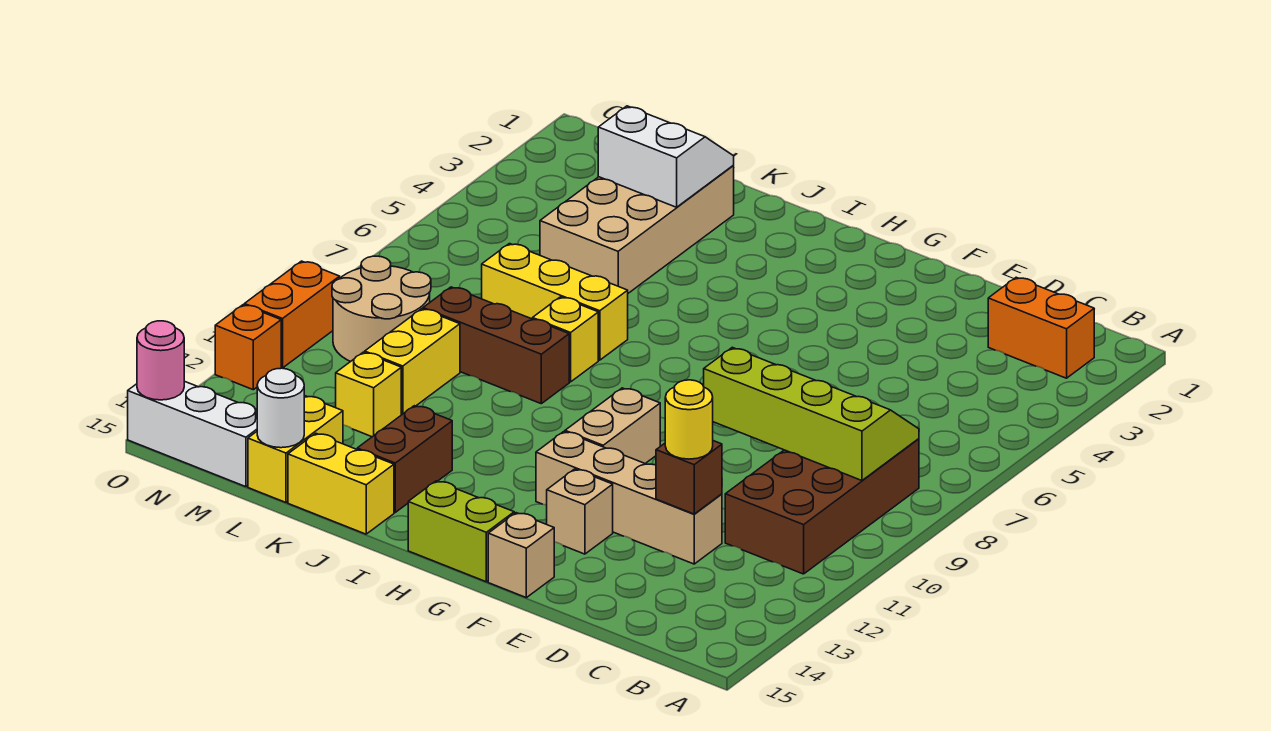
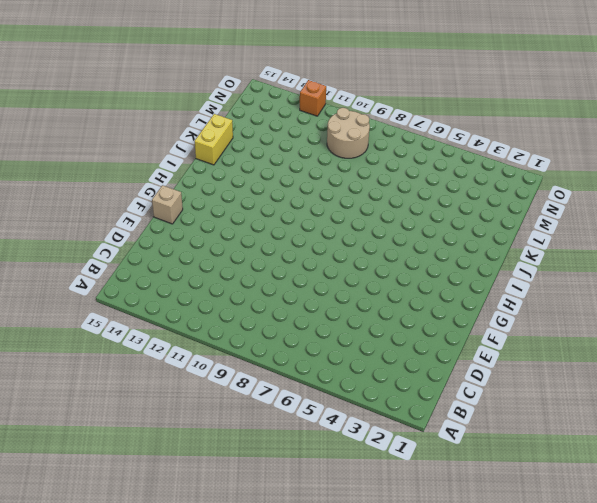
none -> orange 1x2 brick [988,277,1094,378]
none -> brown 2x4 brick [725,439,919,574]
none -> tan 1x4 brick [536,432,722,564]

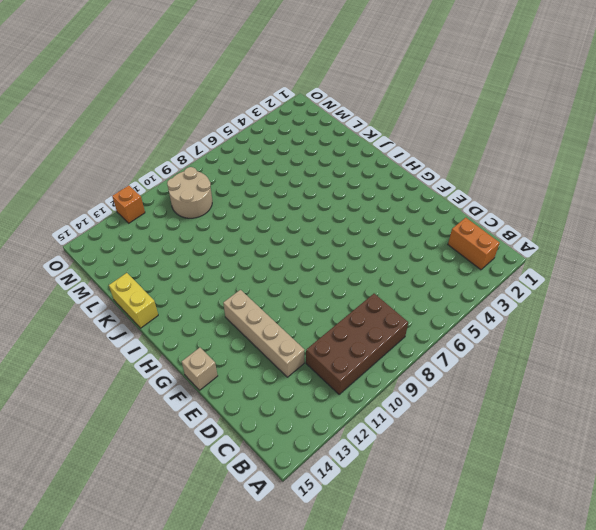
none -> tan 1x1 brick [547,469,613,554]
none -> tan 1x2 brick [565,388,660,464]
none -> lime 1x2 brick [408,481,514,582]

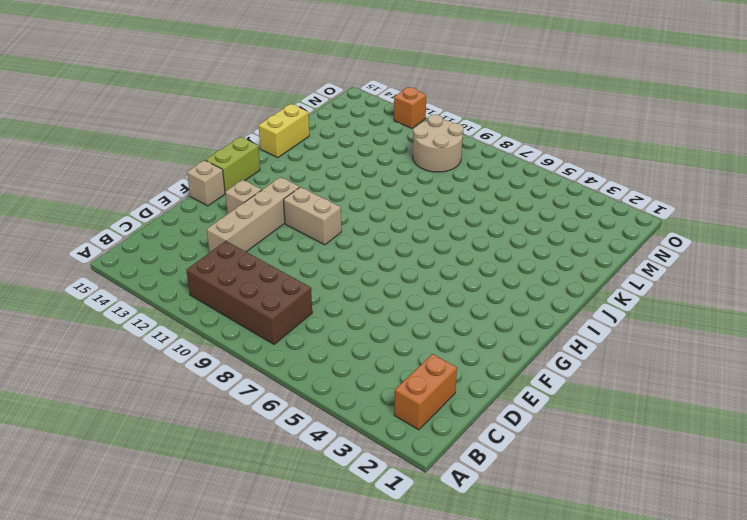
none -> yellow 1x3 brick [482,244,628,360]
none -> yellow 1x1 brick [532,297,598,382]
none -> brown 1x3 brick [423,287,569,404]

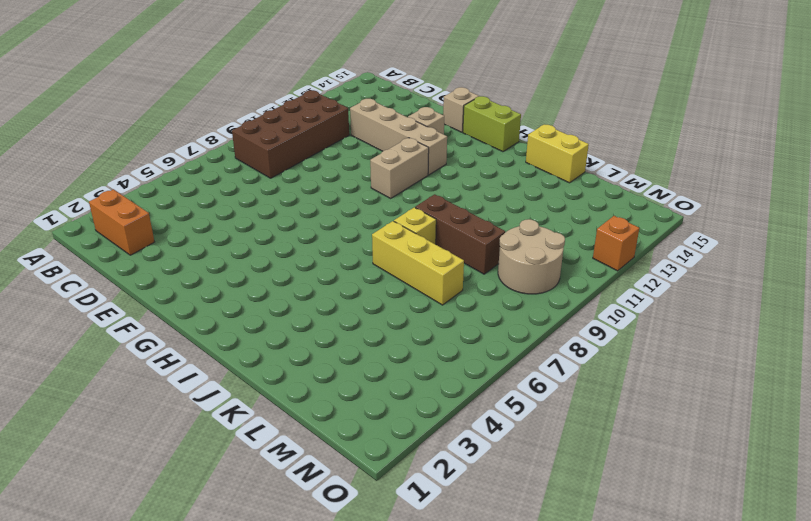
none -> brown 1x2 brick [357,406,452,512]
none -> tan 2x4 brick [540,166,734,293]
none -> yellow 1x2 brick [365,309,460,415]

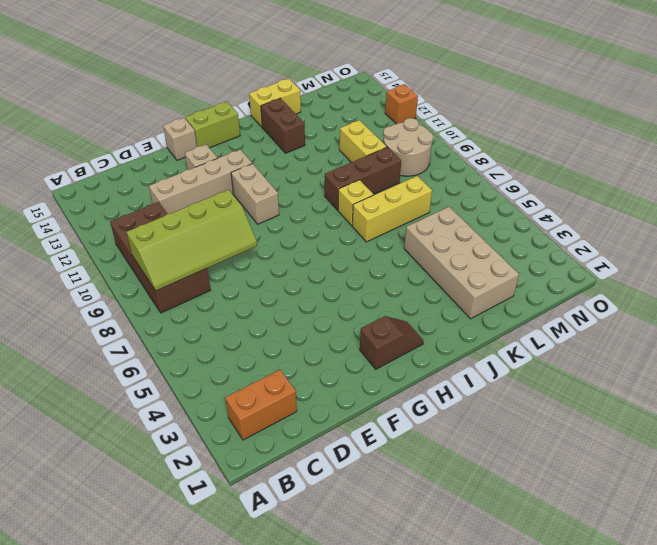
brown 1x2 slope [360,316,424,369] -> none
none -> yellow 1x1 brick [336,352,401,437]
none -> yellow 1x2 brick [248,396,343,502]
none -> white 1x3 brick [128,381,257,487]

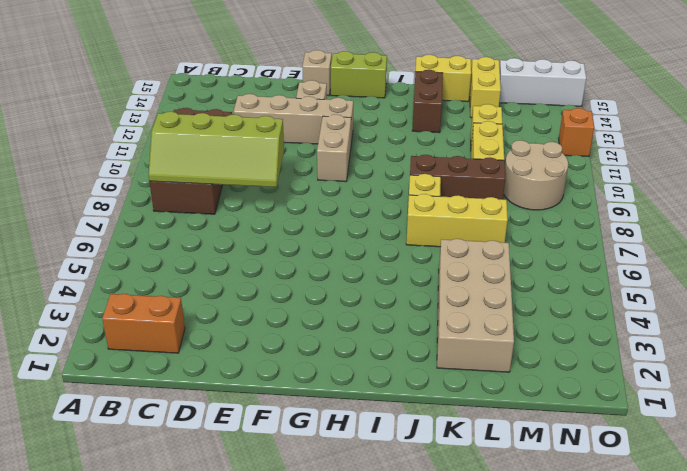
none -> orange 1x2 brick [244,261,340,368]
none -> brown 1x1 brick [656,441,722,514]
none -> white 2x2 slope [598,106,734,207]

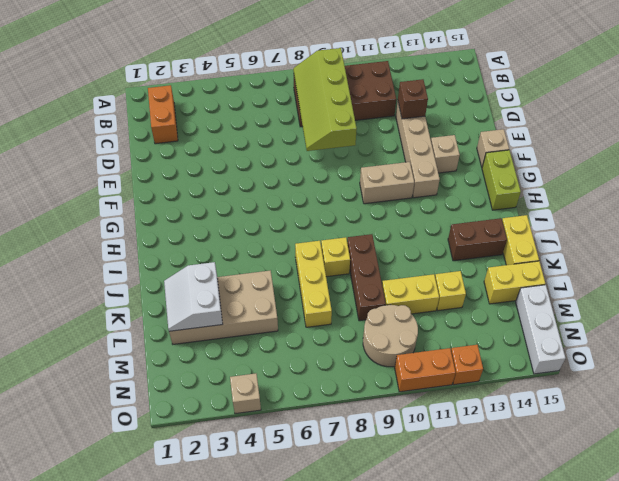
tan 1x1 brick [230,373,261,414] -> none
none -> white 1x1 round brick [257,368,304,448]
none -> pink 1x1 round brick [137,321,184,400]
none -> yellow 1x1 round brick [665,380,713,459]

